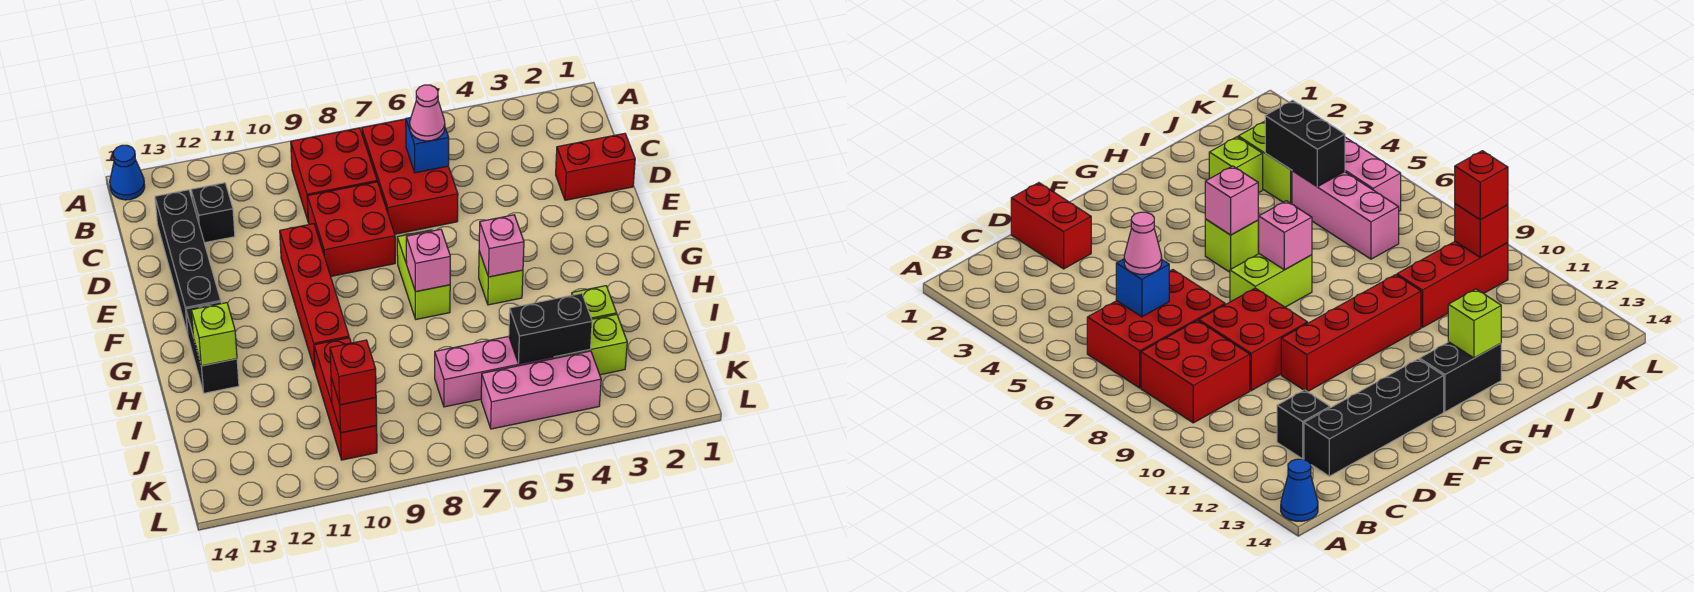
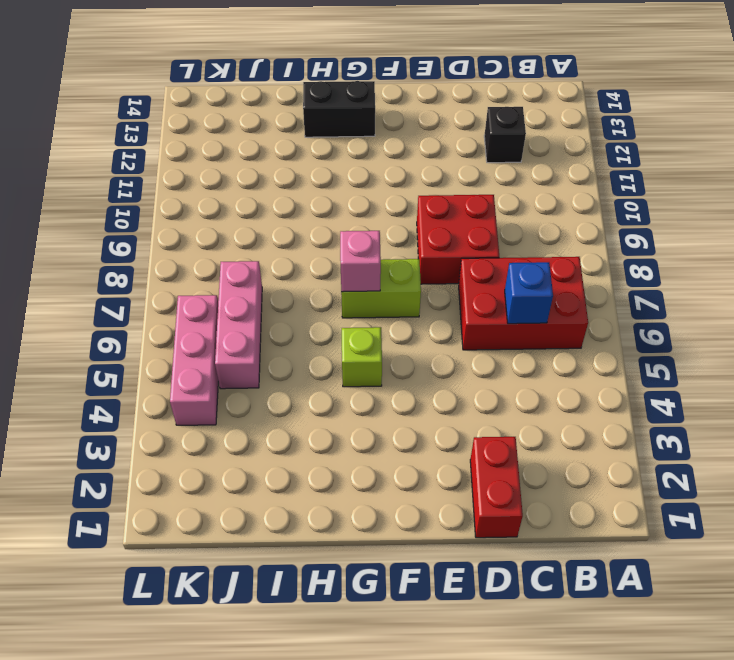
none -> blue 1x1 cone [110,145,145,200]
none -> red 2x2 brick [291,128,377,220]
none -> black 1x4 brick [155,190,221,334]

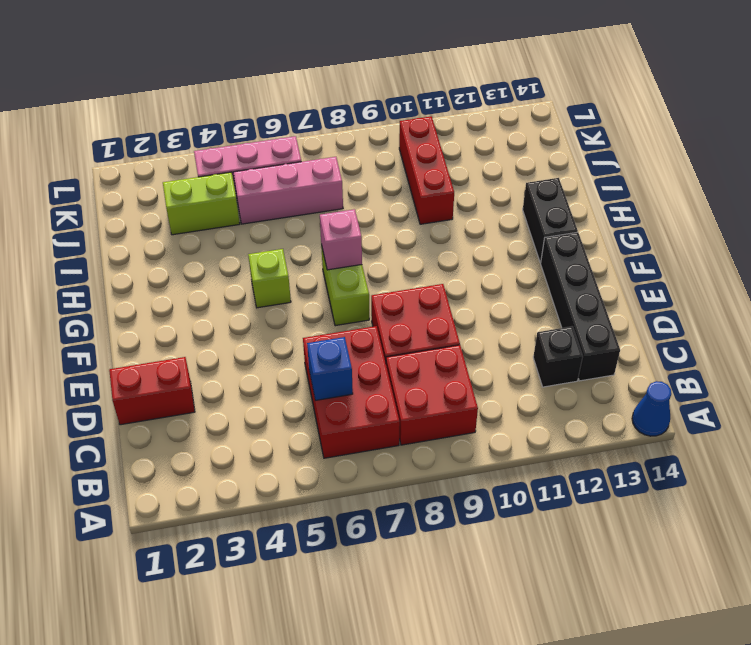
none -> red 1x4 brick [280,224,349,370]
none -> lime 1x1 brick [572,286,616,319]
none -> pink 1x1 brick [479,215,524,277]

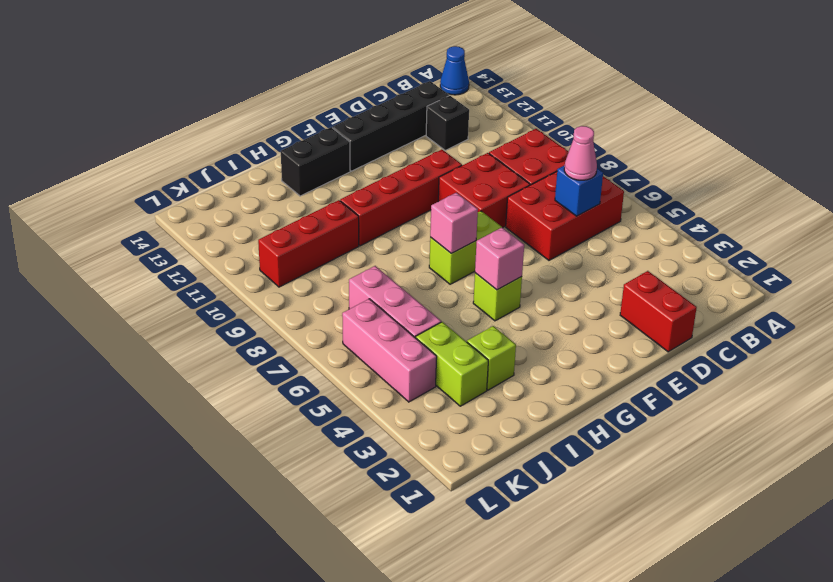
none -> lime 1x1 brick [191,303,237,366]
none -> black 1x2 brick [509,293,592,364]
none -> red 1x1 brick [331,378,377,433]

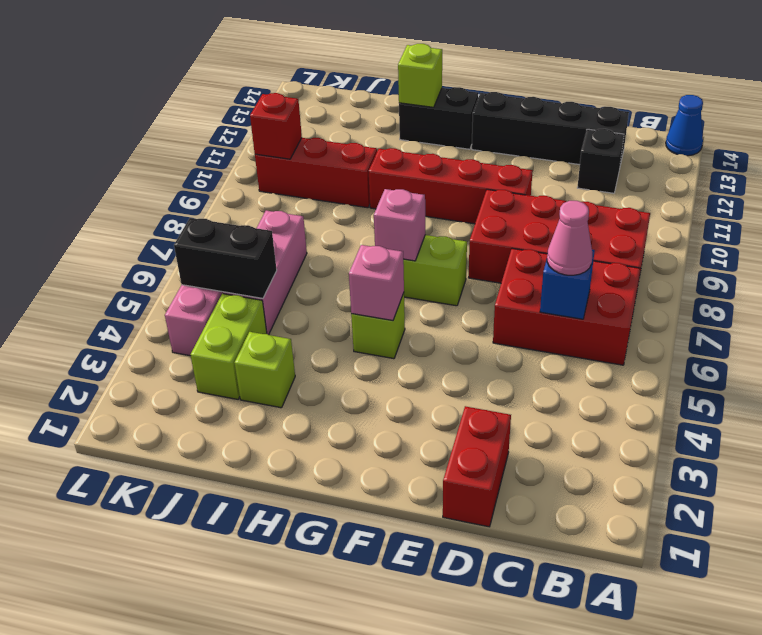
black 1x2 brick [174,218,277,298] -> black 1x2 brick turned to [509,293,592,364]
none -> red 1x1 brick [330,340,376,405]

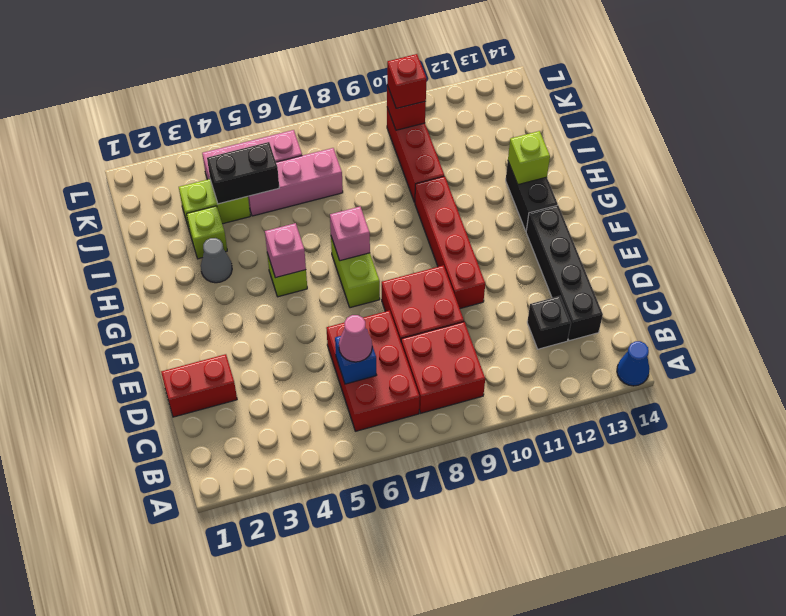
grey 1x1 cone [201,238,232,283] -> none

